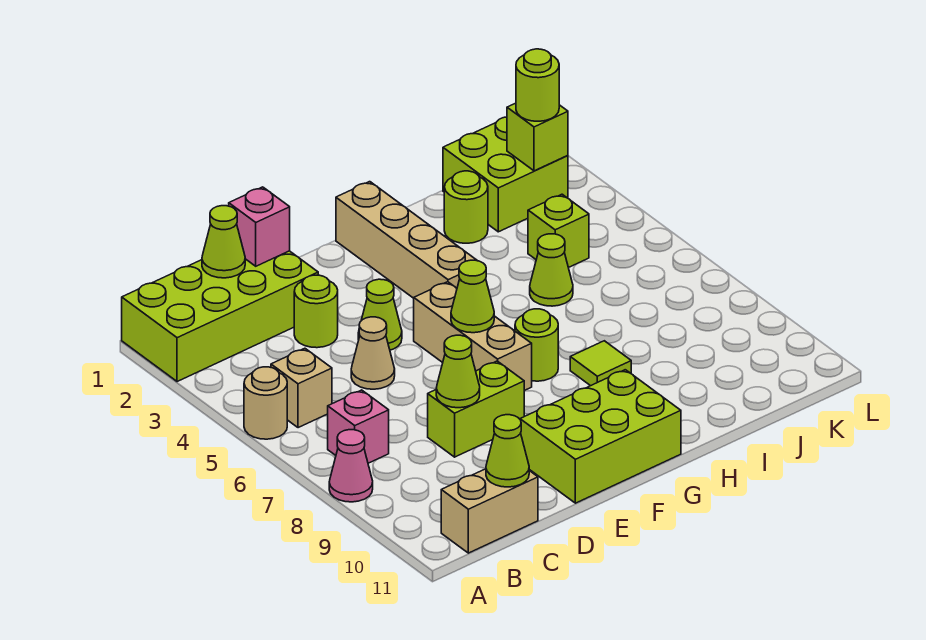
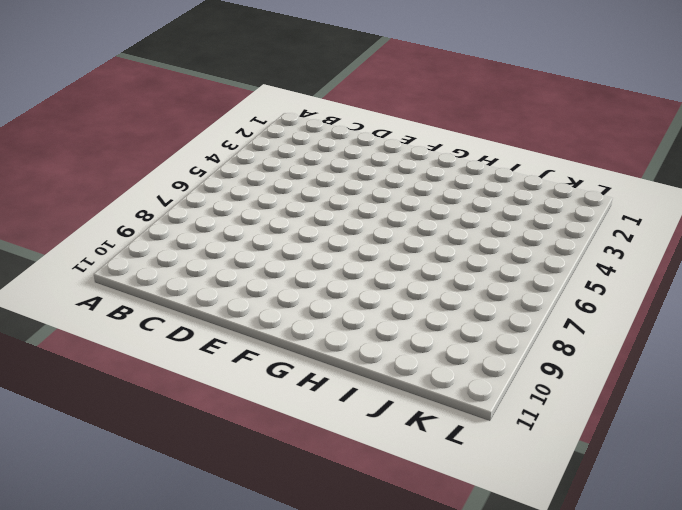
none -> lime 2x4 brick [122,251,318,382]
none -> tan 1x1 round brick [244,367,287,439]
none -> pink 1x1 cone [329,430,373,502]

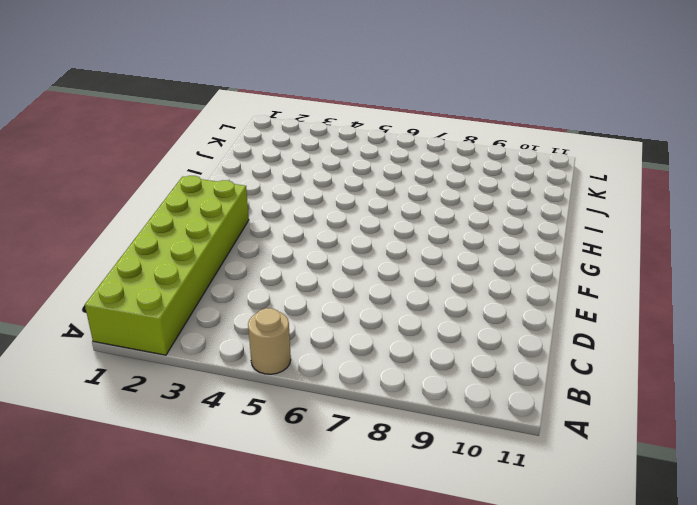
lime 2x6 brick [85,176,249,355] -> lime 2x4 brick [122,251,318,382]
none -> pink 1x1 cone [329,430,373,502]
none -> tan 1x1 brick [271,348,332,428]
none -> pink 1x1 brick [328,390,389,463]

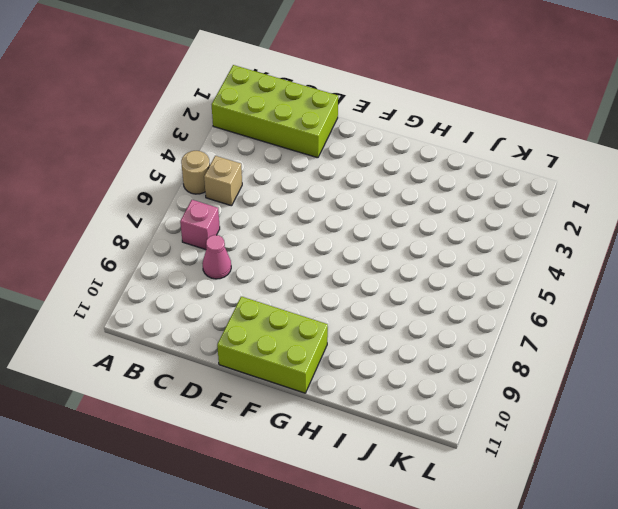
pink 1x1 cone [202,235,231,279] -> pink 1x1 cone moved to [329,430,373,502]
none -> tan 1x2 brick [441,469,538,553]
none -> lime 1x1 round brick [294,275,338,348]
none -> tan 1x1 cone [351,317,395,389]

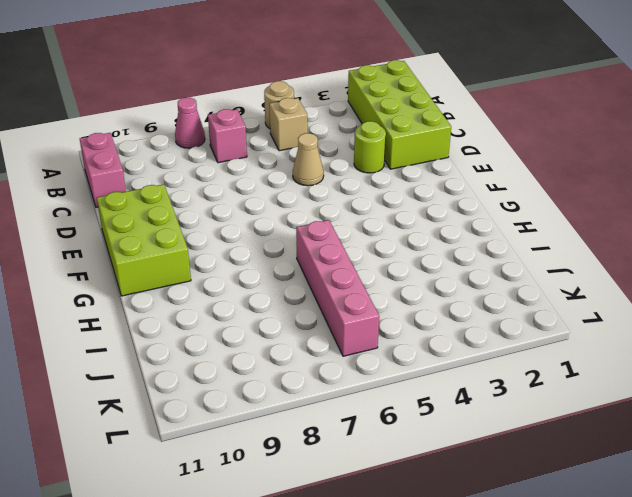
pink 1x2 brick [80,133,126,207] -> tan 1x2 brick [441,469,538,553]
pink 1x4 brick [296,220,379,356] -> none
none -> lime 1x2 brick [428,361,524,457]
none -> lime 1x1 cone [358,279,402,350]
none -> tan 1x3 brick [414,282,532,391]

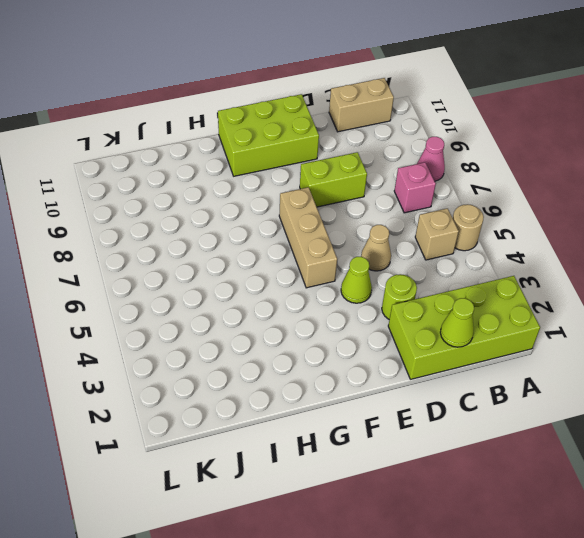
none -> tan 1x4 brick [336,182,477,298]
none -> lime 1x1 round brick [515,309,558,381]
none -> lime 1x1 tile [570,341,631,386]

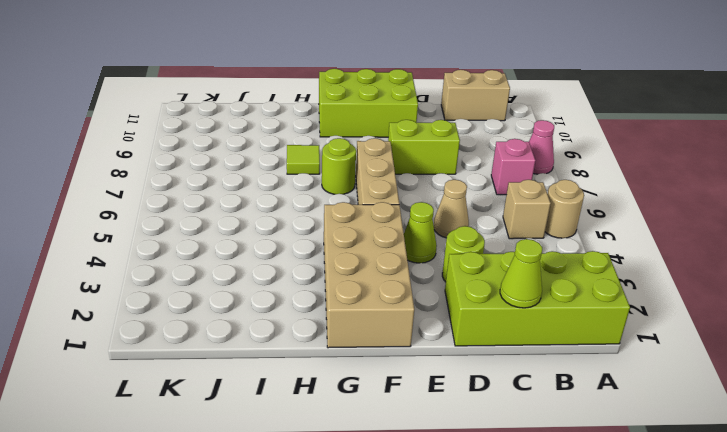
tan 2x4 brick [324,202,414,348] -> tan 1x4 brick [336,182,477,298]
none -> lime 1x1 round brick [444,171,488,243]
none -> lime 1x1 cone [530,234,573,306]
none -> lime 2x2 brick [443,117,568,232]

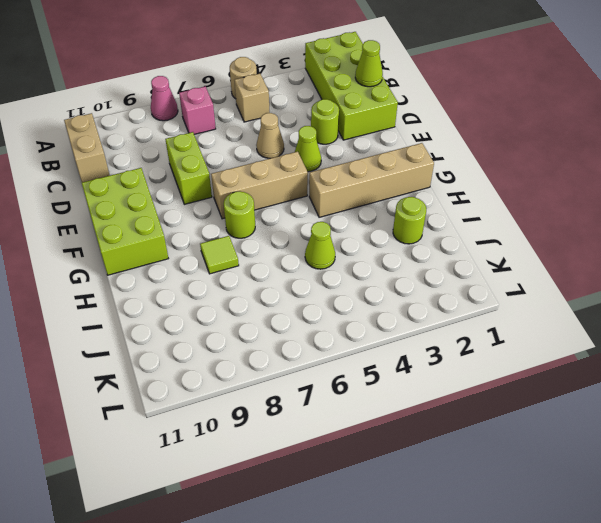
none -> lime 2x2 brick [443,117,568,232]
none -> lime 1x1 brick [528,194,589,268]
none -> lime 1x1 cone [486,415,529,487]

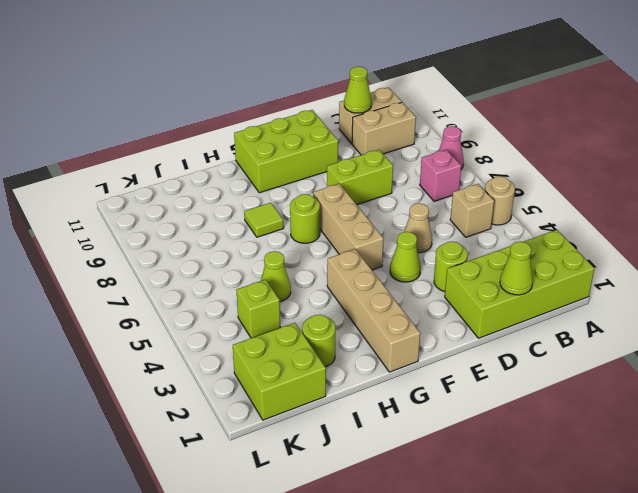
tan 1x2 brick [352,102,416,155] -> none
none -> pink 1x1 brick [229,187,290,266]
none -> lime 1x1 cone [436,335,480,408]
none -> lime 1x1 cone [451,260,494,333]

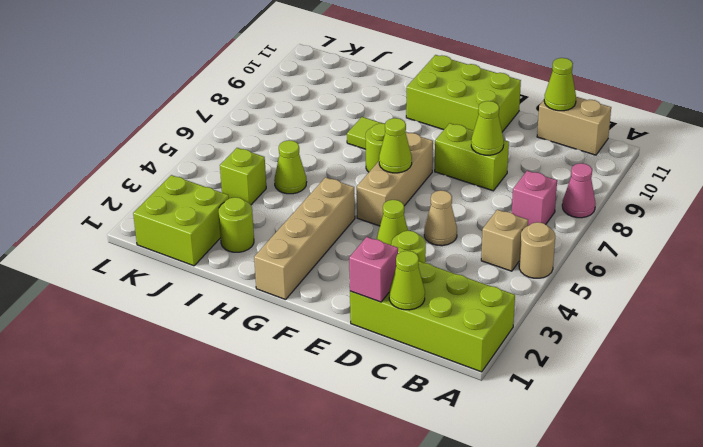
none -> lime 1x1 brick [507,103,568,171]
none -> lime 1x1 round brick [516,49,559,121]

